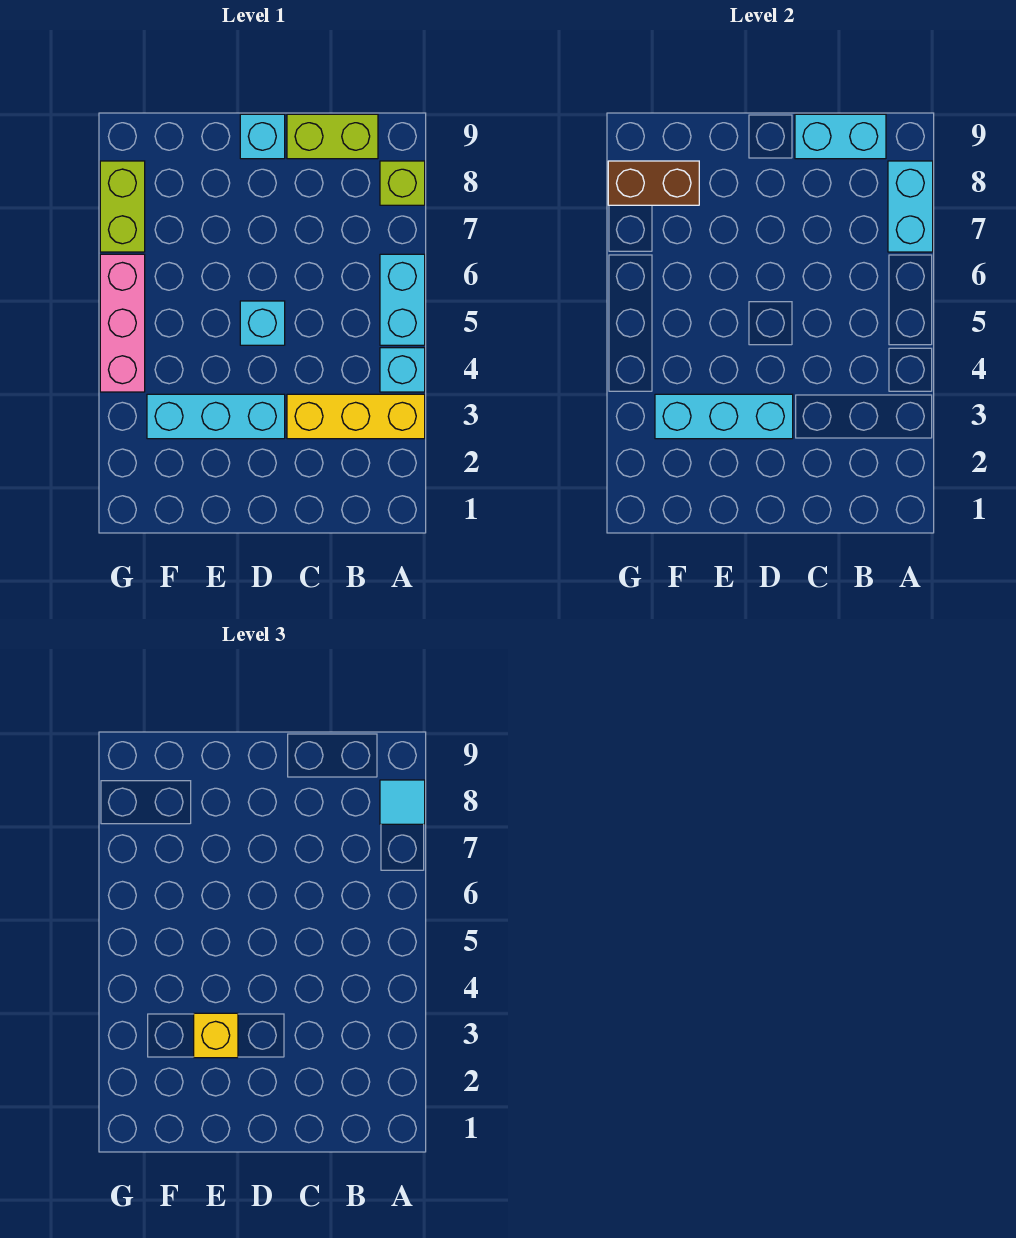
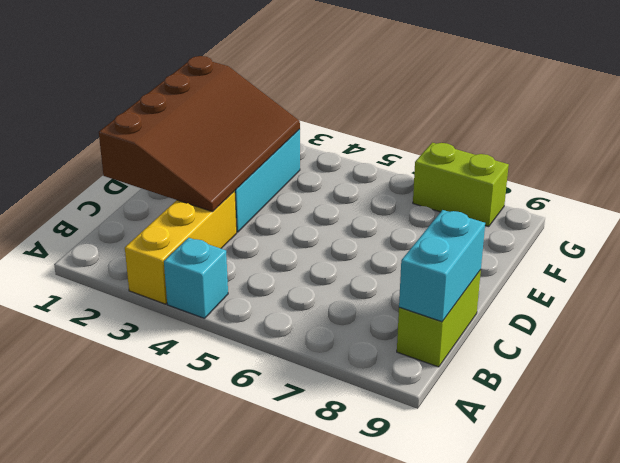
brown 3x4 slope [99,56,300,212] -> cyan 1x3 brick [655,394,793,439]
none -> cyan 1x2 brick [380,254,425,345]
none -> lime 1x1 brick [380,161,425,205]
none -> cyan 1x1 brick [240,301,285,345]

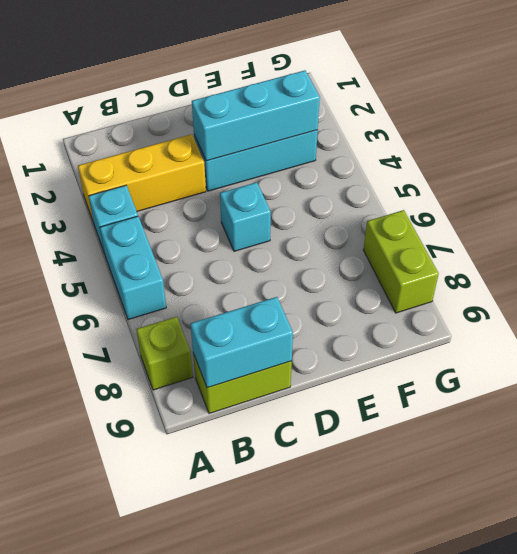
none -> cyan 1x1 brick [240,114,285,159]
none -> pink 1x3 brick [100,254,145,392]
none -> cyan 1x2 brick [888,161,933,252]

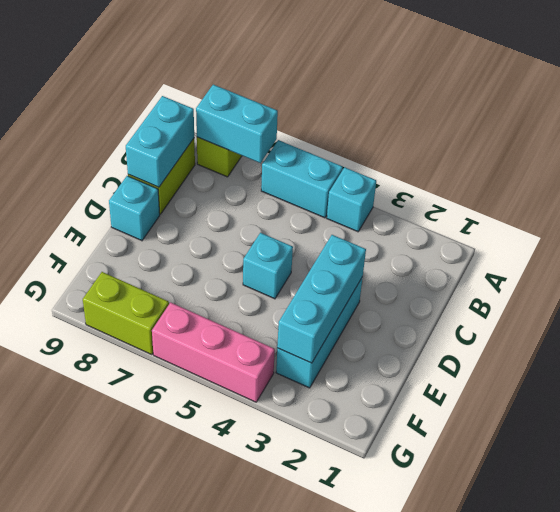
none -> yellow 1x3 brick [287,394,425,439]
none -> brown 1x2 brick [608,161,699,205]
none -> cyan 1x1 tile [380,780,425,824]

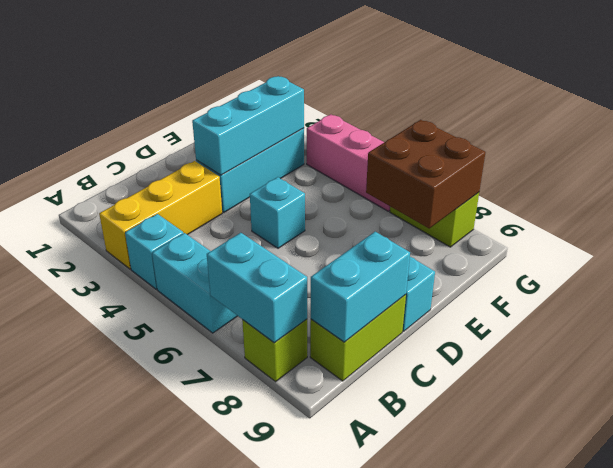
brown 2x2 brick [366,120,486,228] -> brown 1x2 brick [608,161,699,205]
none -> cyan 1x1 tile [380,780,425,824]
none -> yellow 1x1 brick [194,1013,238,1058]

